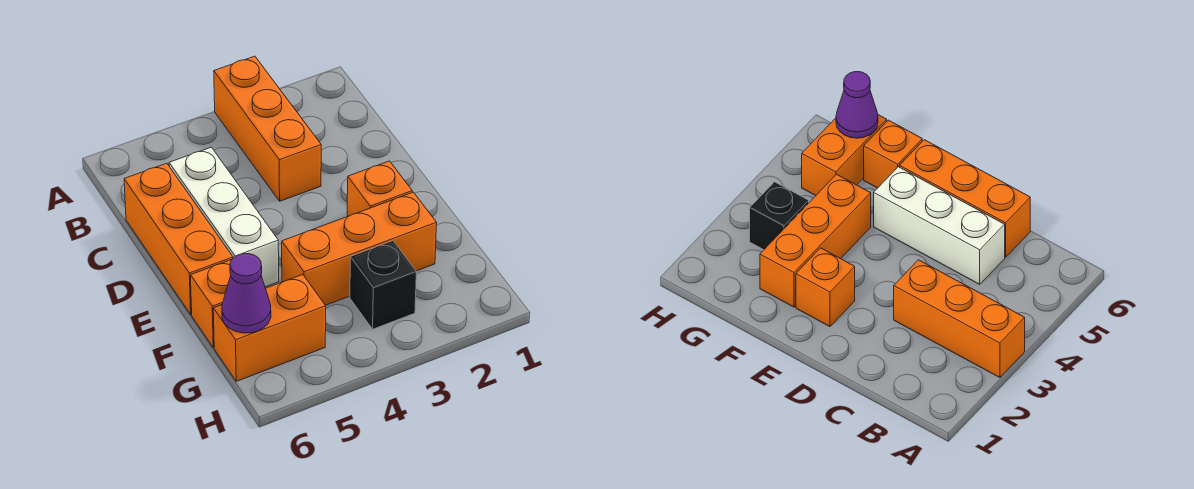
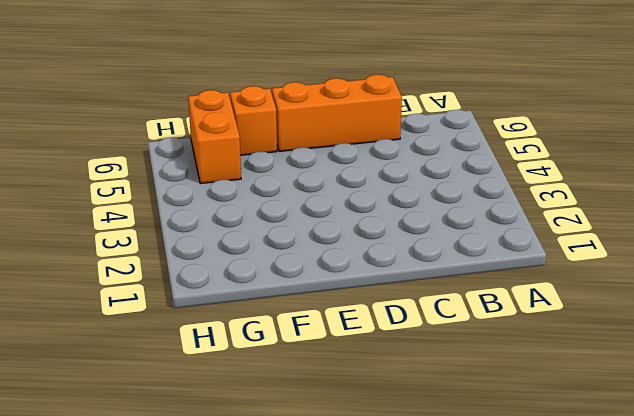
none -> orange 1x3 brick [214,56,321,201]
none -> white 1x3 brick [169,147,279,287]

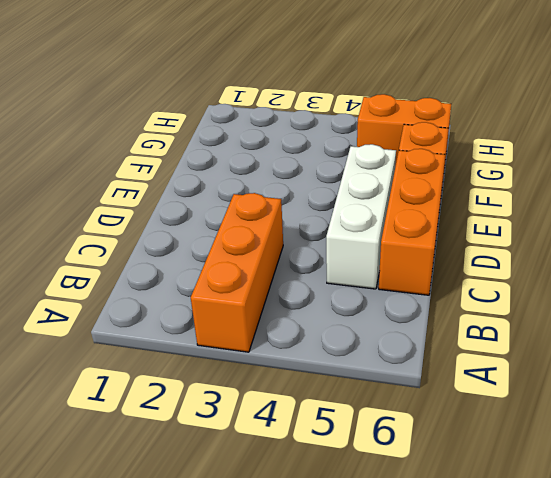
none -> orange 1x1 brick [347,161,412,216]
none -> orange 1x3 brick [282,192,437,305]

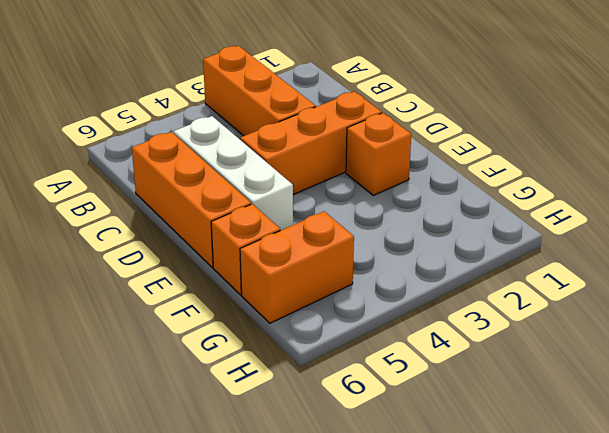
orange 1x3 brick [240,92,382,195] -> orange 1x3 brick moved to [282,192,437,305]
none -> black 1x1 brick [350,241,416,329]
none -> purple 1x1 cone [222,254,271,333]

